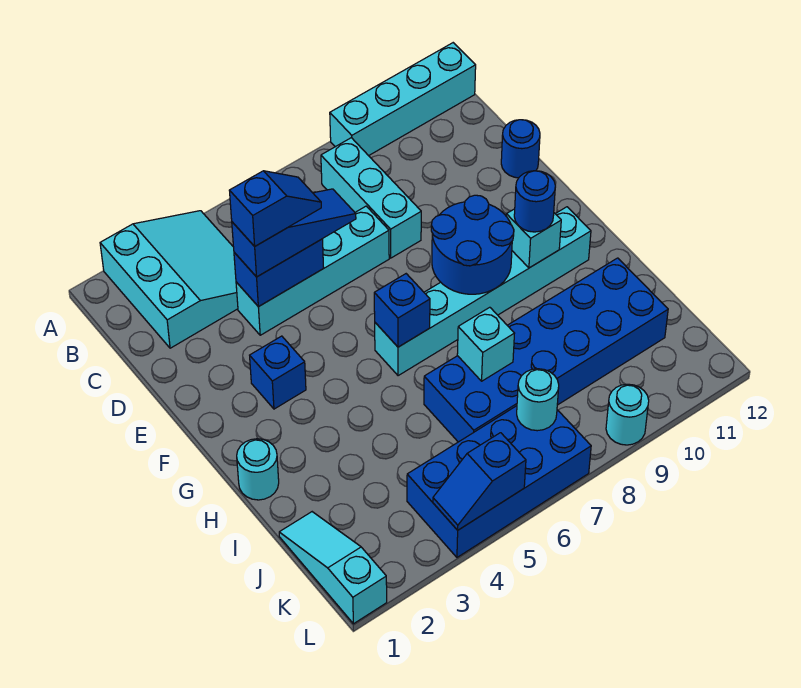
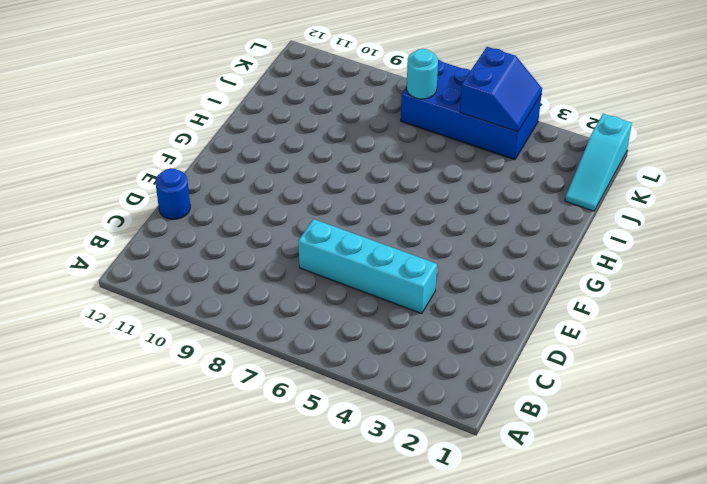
blue 2x2 slope [460,47,542,132] -> blue 1x2 slope [433,433,526,530]
none -> cyan 3x3 slope [100,211,238,348]
none -> cyan 1x4 brick [330,43,476,156]
none -> cyan 1x3 brick [321,138,421,258]

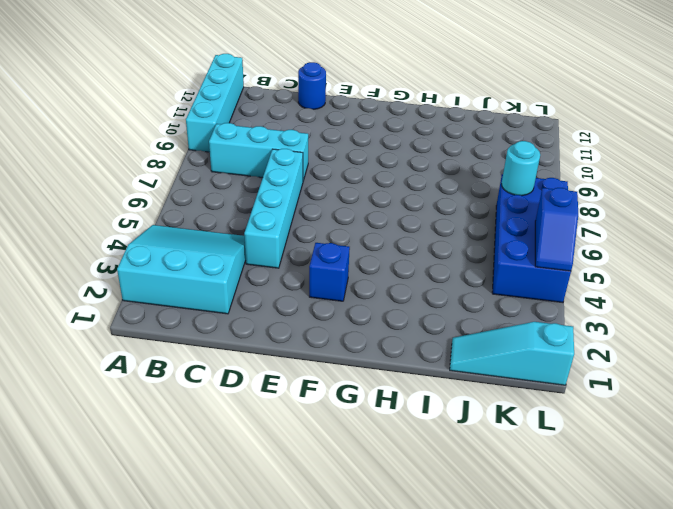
none -> cyan 1x6 brick [375,207,591,376]
none -> cyan 1x1 round brick [237,439,279,500]
none -> blue 2x6 brick [424,258,668,442]

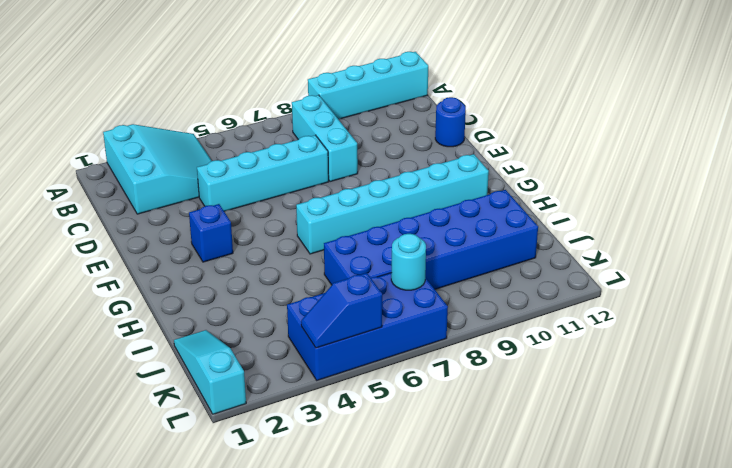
none -> cyan 1x1 round brick [237,439,279,500]
none -> cyan 1x1 round brick [606,384,649,445]
none -> blue 1x2 brick [234,239,324,307]

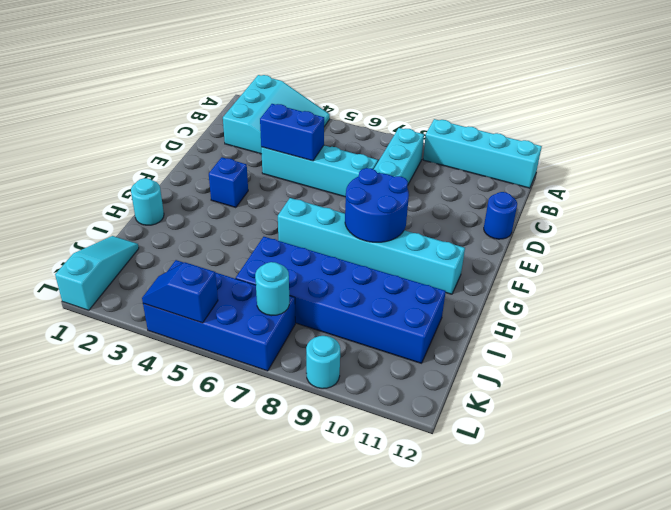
none -> blue 1x1 brick [374,274,430,347]
none -> cyan 1x1 brick [506,209,561,268]
none -> cyan 1x1 brick [457,307,515,381]

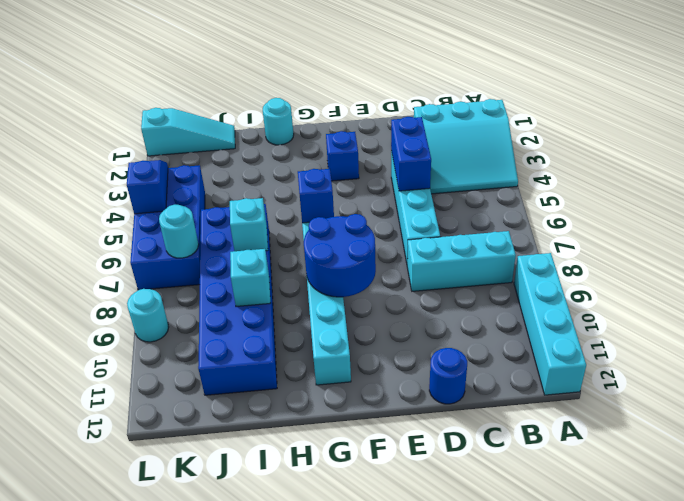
cyan 1x1 brick [230,249,270,307] -> cyan 1x1 brick moved to [506,209,561,268]
none -> blue 1x3 slope [232,189,356,277]
none -> blue 1x1 round brick [514,171,555,232]
none -> blue 1x2 slope [229,171,321,246]

